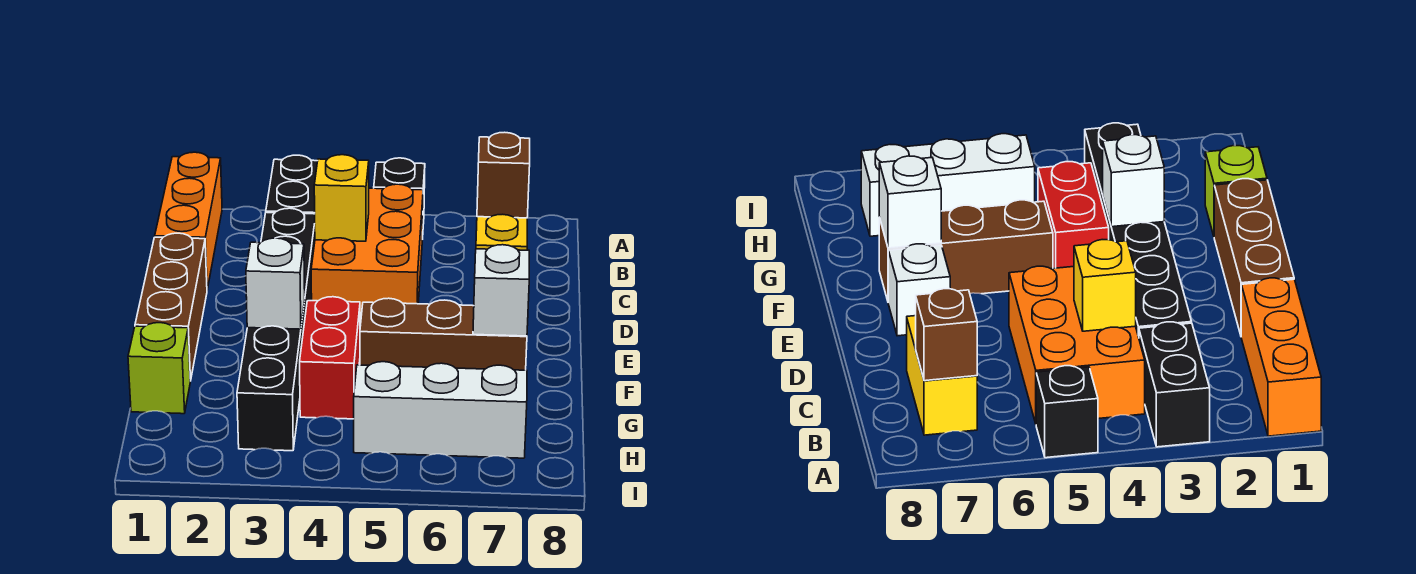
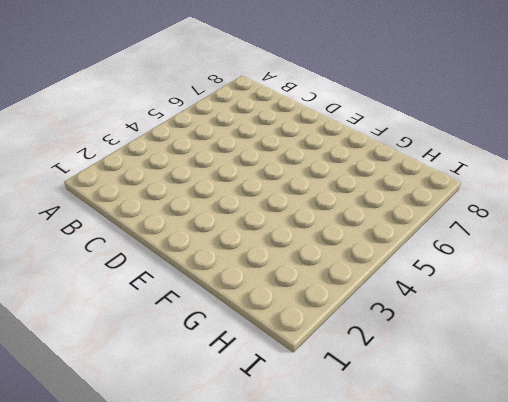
none -> orange 1x3 brick [155,152,222,289]
none -> black 1x2 brick [266,155,318,214]
none -> black 1x1 brick [374,158,425,239]

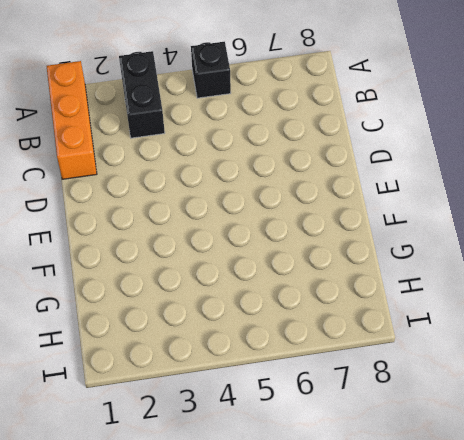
none -> orange 2x3 brick [311,184,423,325]
none -> yellow 1x2 brick [476,214,527,250]
none -> black 1x6 brick [237,208,315,451]

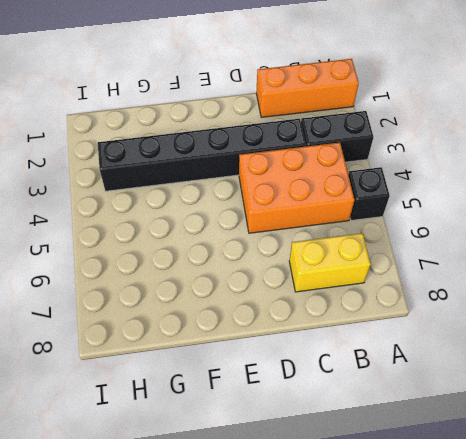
none -> brown 1x3 brick [135,233,207,381]
none -> white 1x1 brick [888,244,950,336]
none -> red 1x2 brick [300,297,360,419]

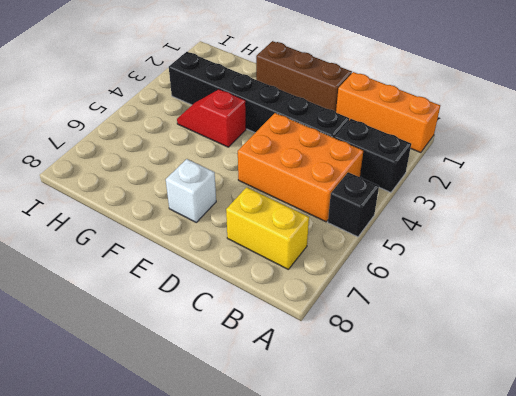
red 1x2 slope [177,89,246,147] -> red 1x2 brick [300,297,360,419]
none -> brown 1x3 brick [360,298,527,370]
none -> lime 1x1 brick [128,323,190,414]
none -> white 1x3 brick [354,362,527,458]

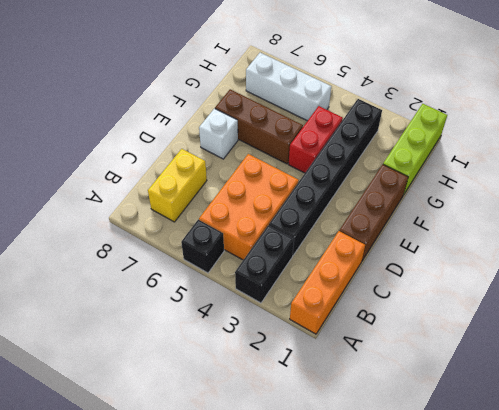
lime 1x3 brick [383,104,447,195] -> lime 1x1 brick [128,323,190,414]
none -> brown 1x1 brick [477,132,530,218]
none -> yellow 1x1 brick [314,155,369,241]
none -> white 1x1 brick [246,238,305,329]

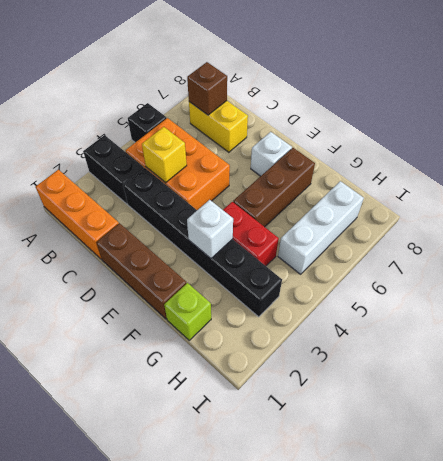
none -> white 1x1 brick [473,245,529,336]

